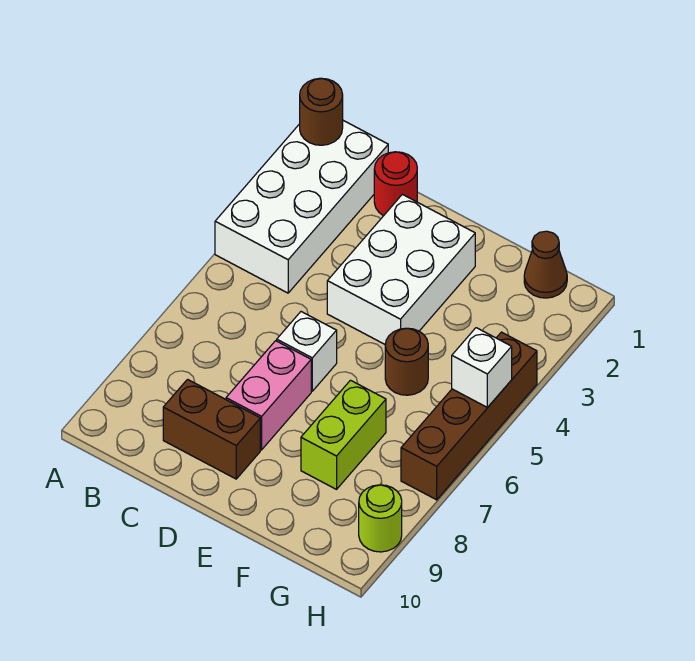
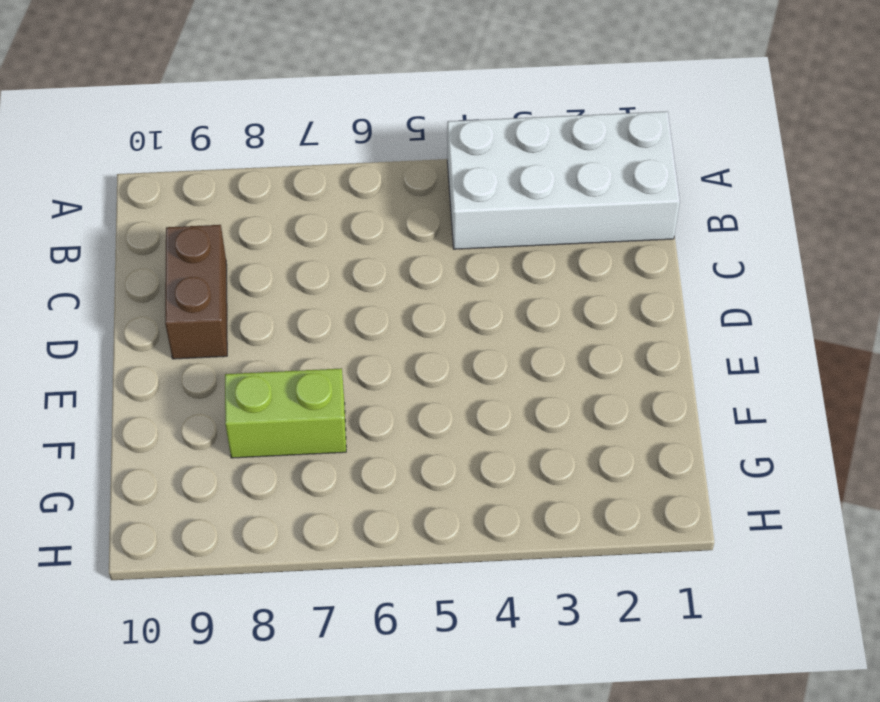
none -> red 1x1 round brick [374,152,417,216]
none -> white 2x3 brick [327,194,475,345]
none -> white 1x1 brick [277,312,337,391]

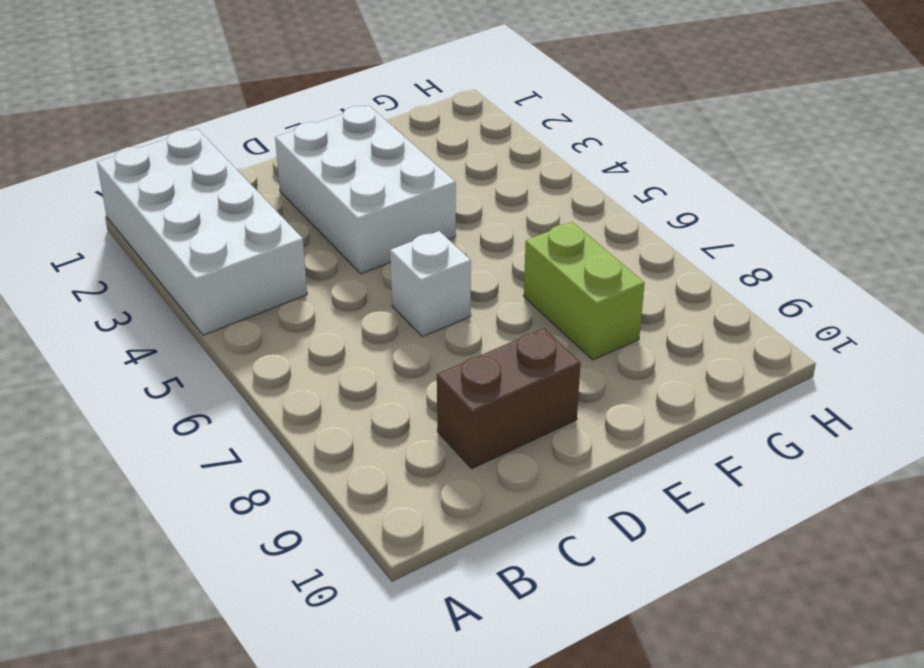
none -> red 1x1 round brick [374,152,417,216]
none -> pink 1x2 brick [226,341,311,450]
none -> brown 1x1 round brick [385,328,428,395]

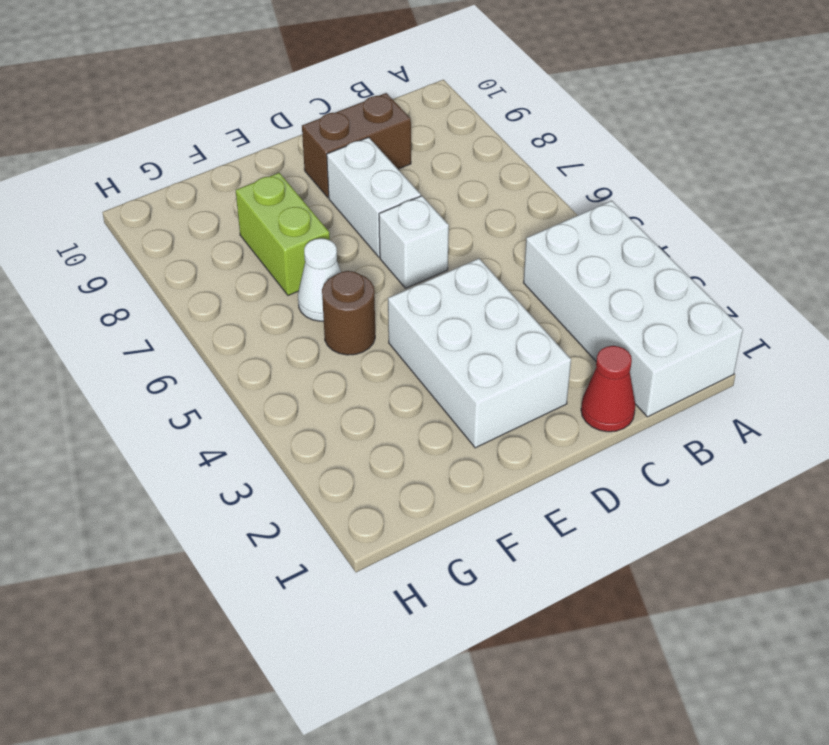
red 1x1 cone [581,346,635,432] -> red 1x1 round brick [374,152,417,216]
white 1x2 brick [327,137,421,257] -> pink 1x2 brick [226,341,311,450]
white 1x1 cone [298,238,341,321] -> none
none -> brown 1x1 cone [524,231,567,298]
none -> brown 1x4 brick [401,332,537,500]
none -> lime 1x1 round brick [359,485,402,552]

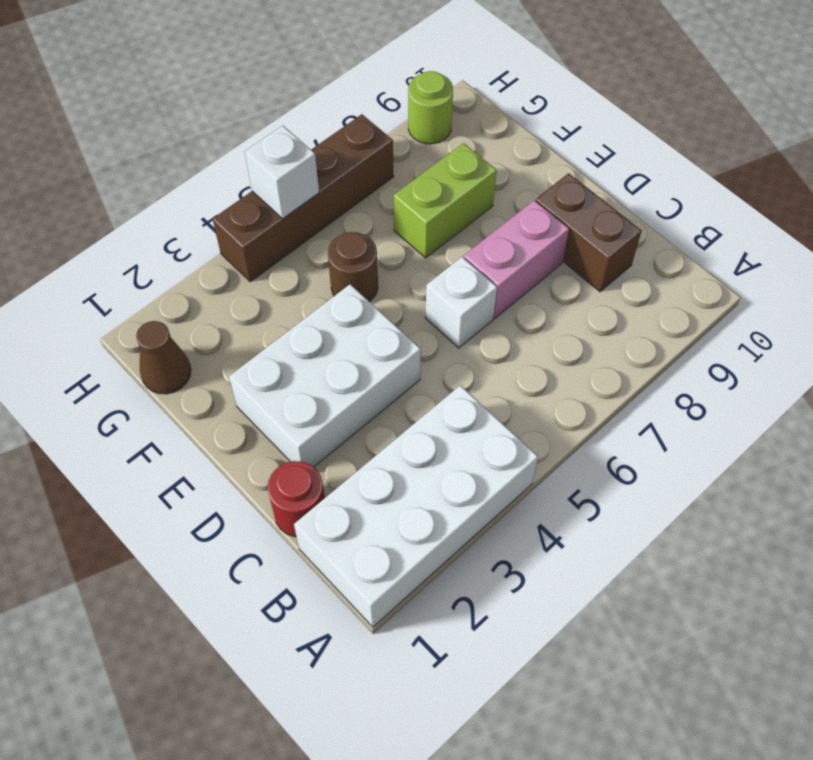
none -> brown 1x1 round brick [300,78,343,145]

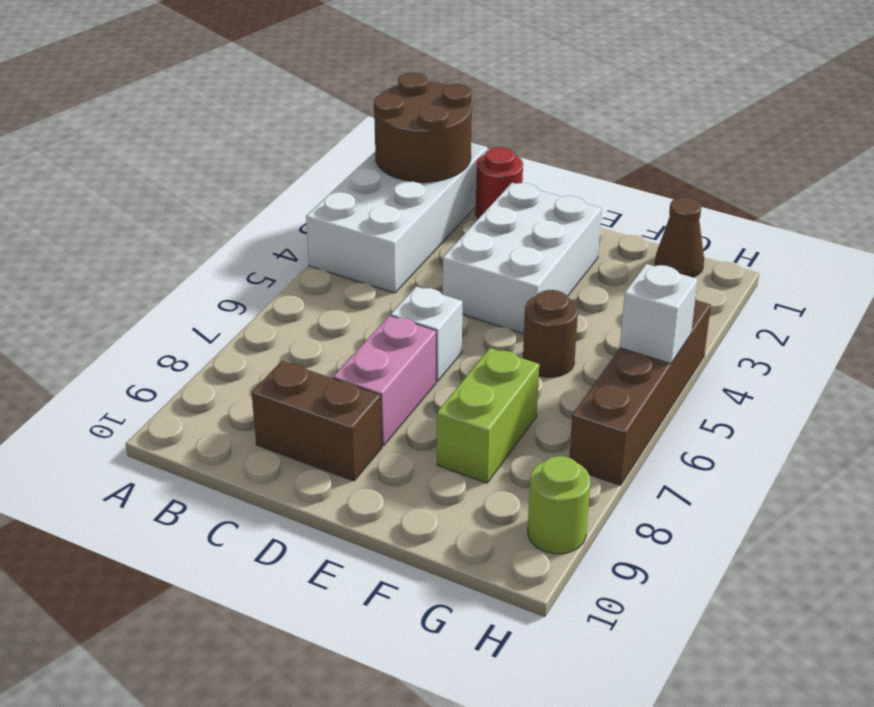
brown 2x2 round brick [374,73,472,182] -> brown 1x1 round brick [300,78,343,145]

